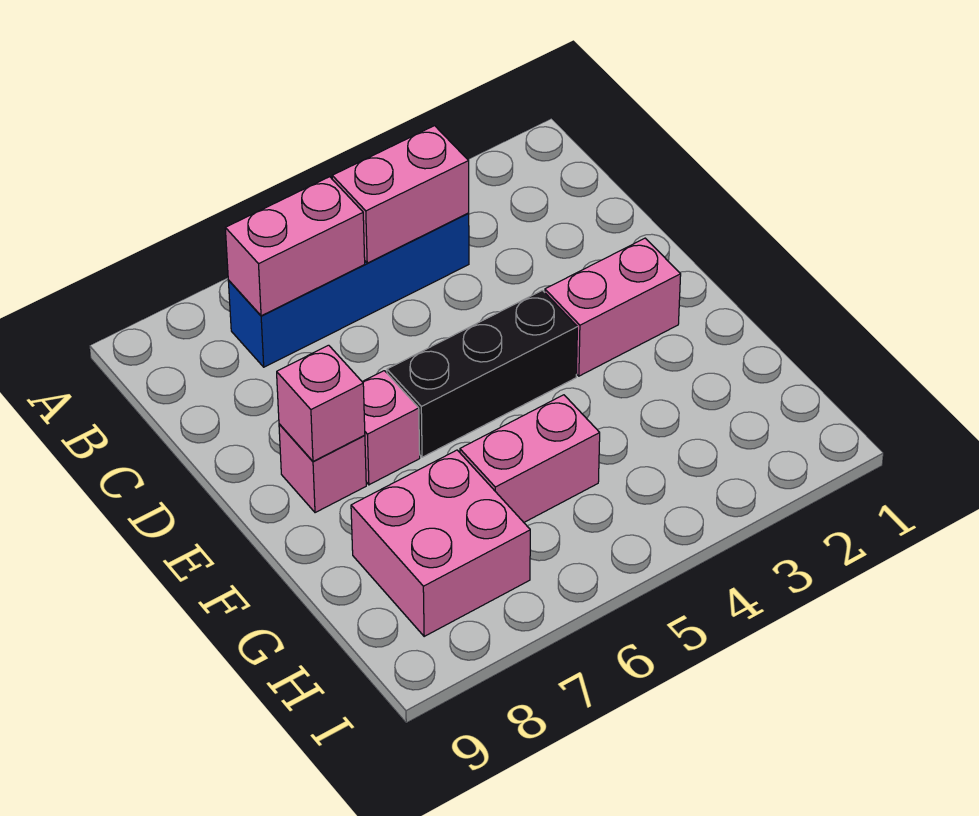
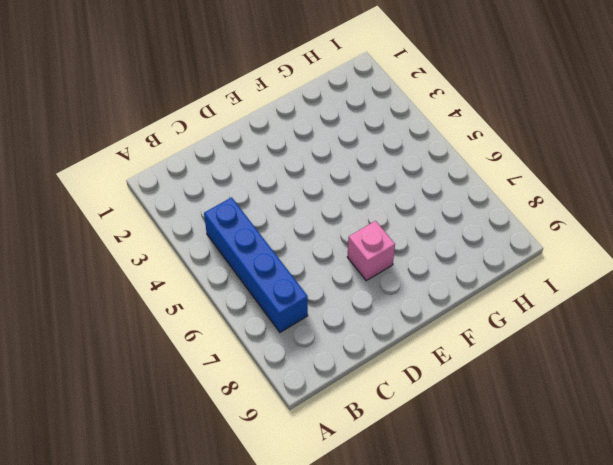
none -> pink 1x2 brick [545,238,681,376]
none -> black 1x3 brick [387,290,577,457]

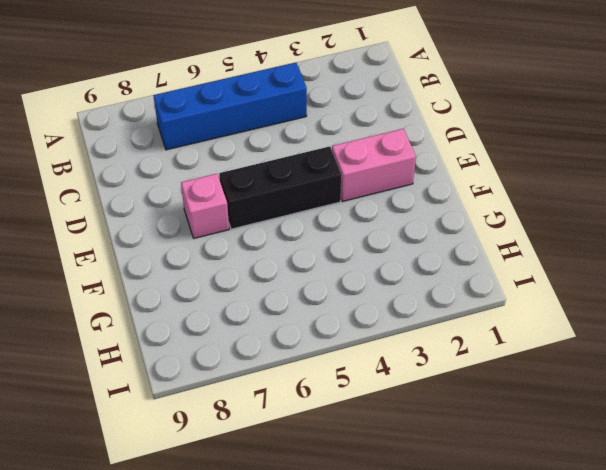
none -> pink 1x1 brick [279,424,366,513]
none -> pink 1x2 brick [460,395,600,522]

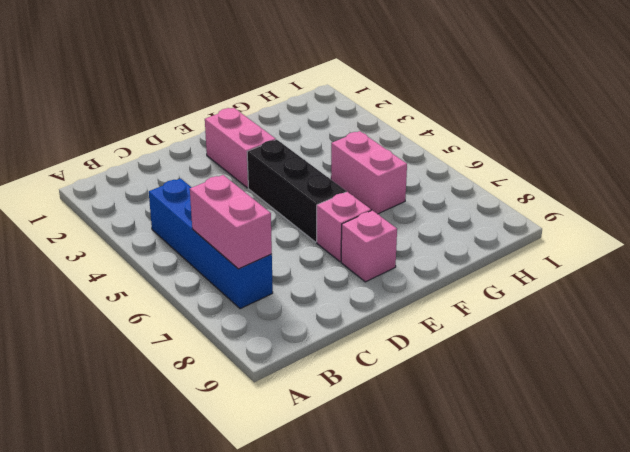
none -> pink 2x2 brick [351,450,530,636]
none -> pink 1x2 brick [332,126,469,263]

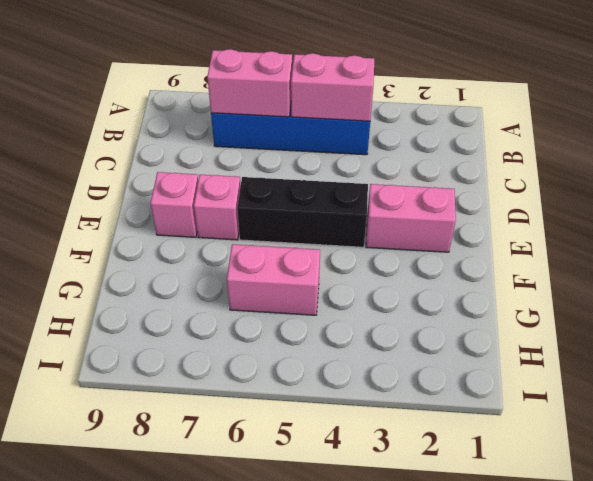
none -> pink 2x2 brick [351,450,530,636]
none -> pink 1x1 brick [277,345,365,461]

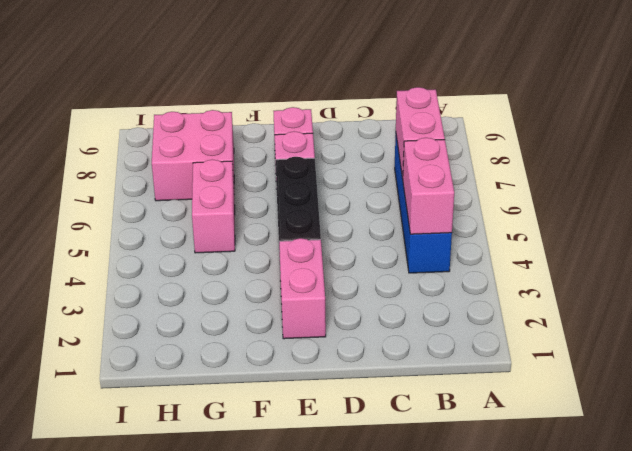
none -> pink 1x1 brick [277,345,365,461]

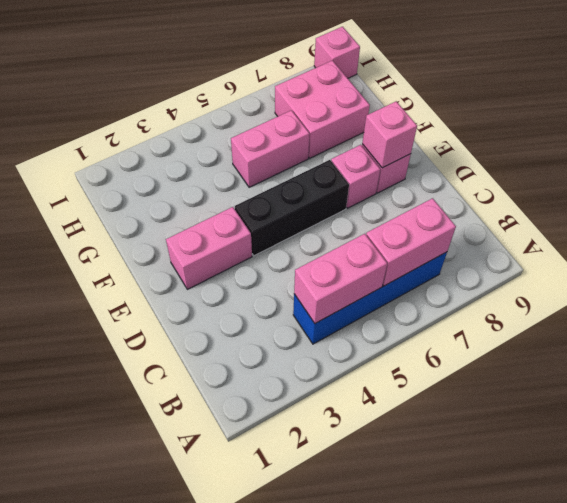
pink 1x1 brick [314,27,360,78] -> none

